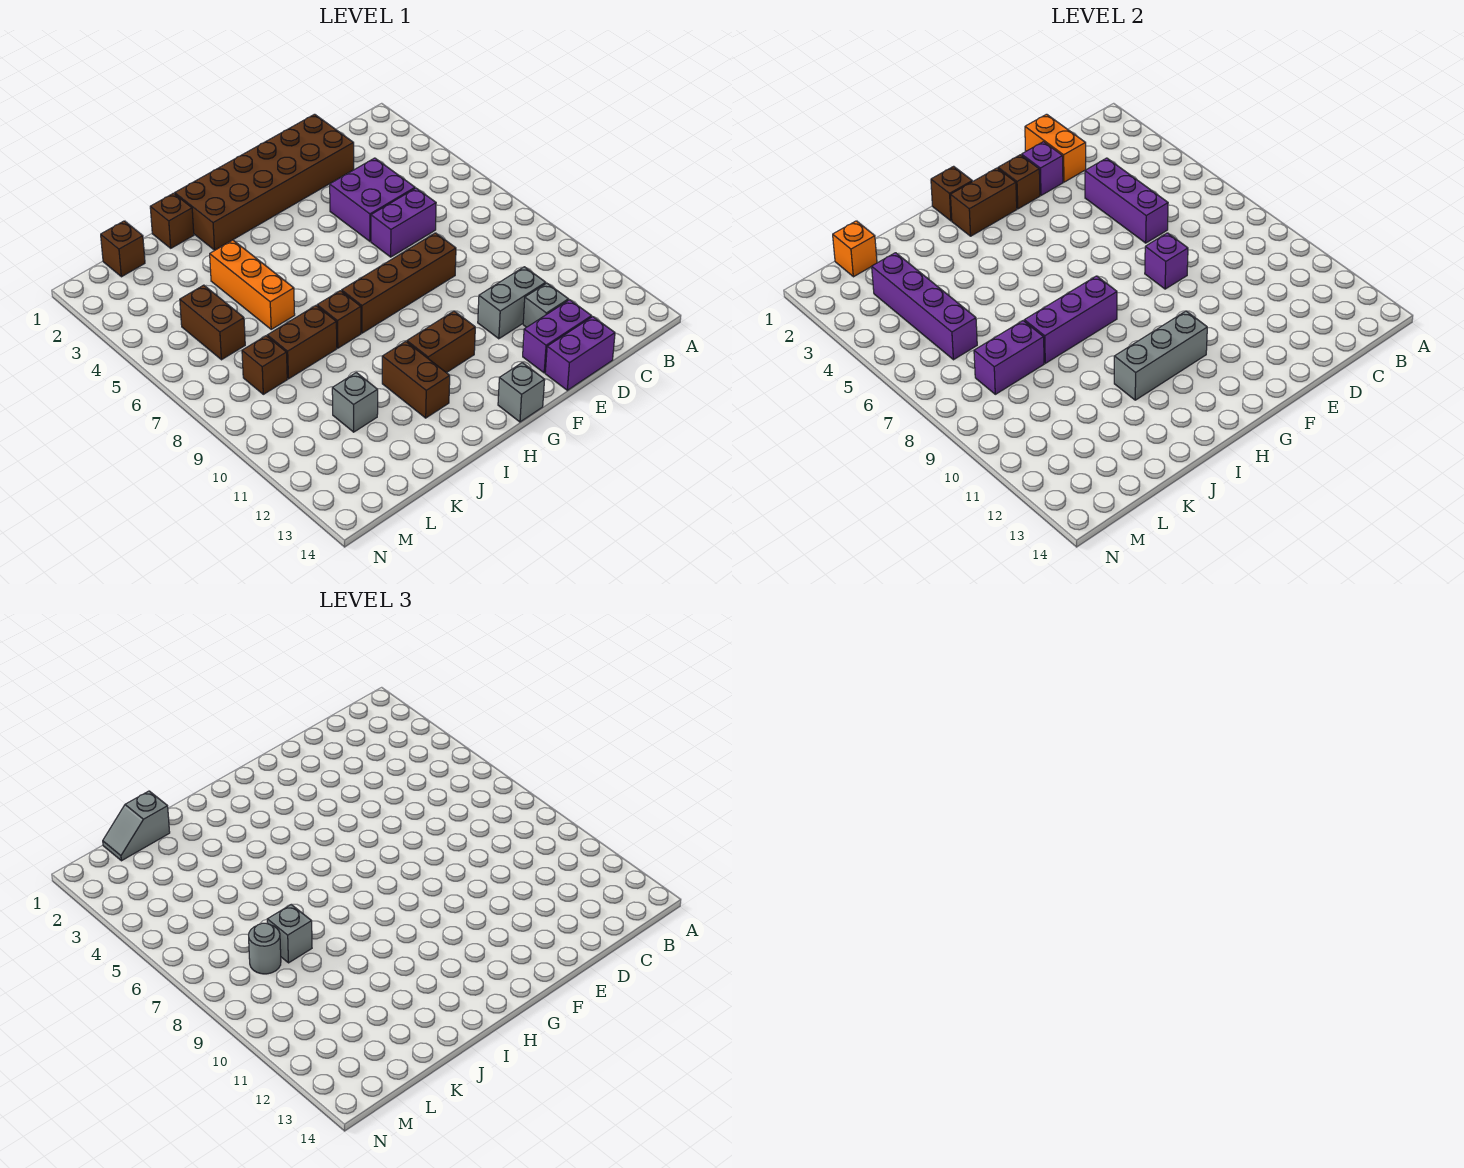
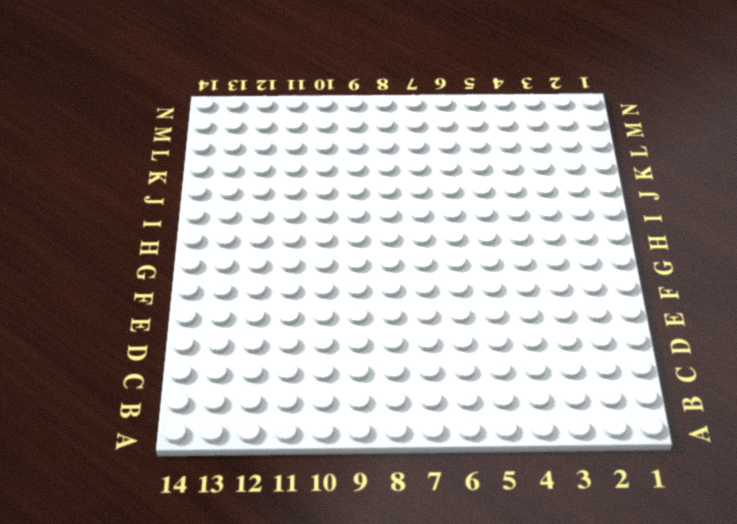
none -> brown 2x6 brick [175,114,354,250]
none -> purple 2x2 brick [330,158,415,241]
none -> purple 1x2 brick [371,188,436,257]
none -> grey 1x2 brick [478,267,546,339]

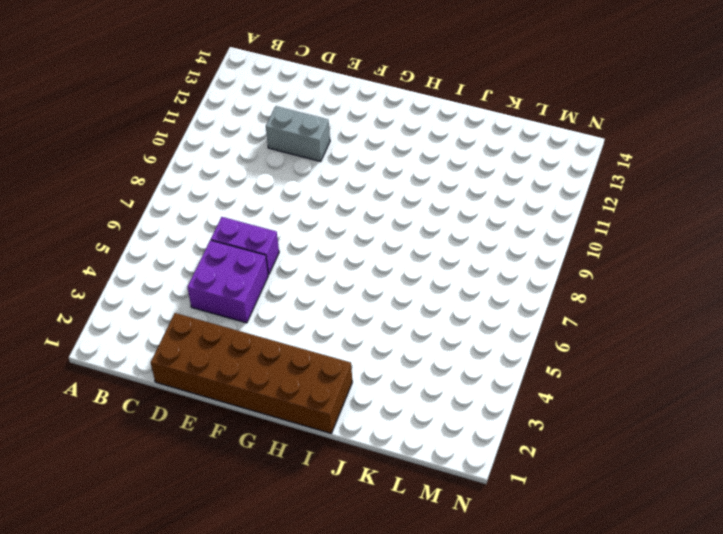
none -> grey 1x1 brick [523,283,569,327]
none -> purple 1x2 brick [523,300,592,373]
none -> purple 1x2 brick [545,317,615,390]
none -> brown 1x4 brick [342,233,456,333]

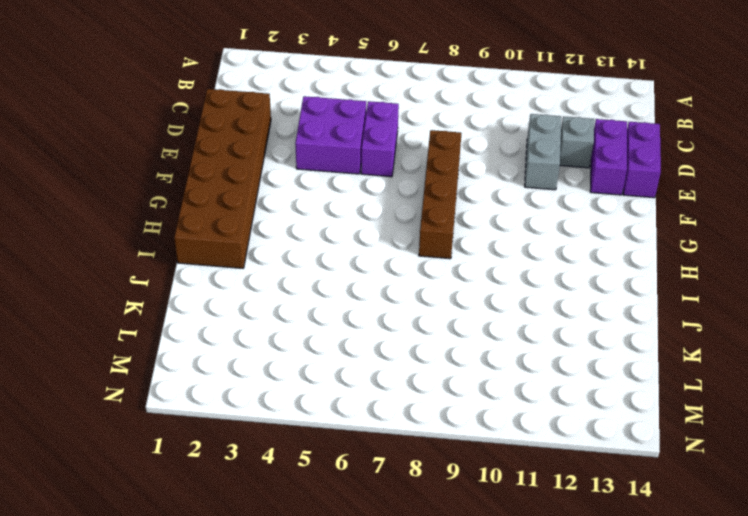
none -> brown 1x2 brick [407,311,475,373]
none -> grey 1x1 brick [498,363,545,422]
none -> brown 1x1 brick [317,291,361,348]
none -> brown 1x2 brick [382,341,450,418]

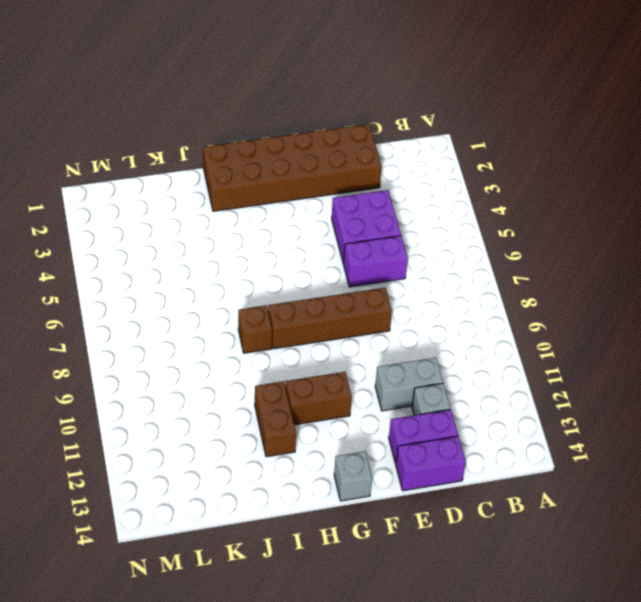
none -> brown 1x1 brick [150,193,194,248]
none -> orange 1x3 brick [210,240,295,329]
none -> brown 1x2 brick [267,306,337,379]
none -> grey 1x1 brick [332,373,378,432]

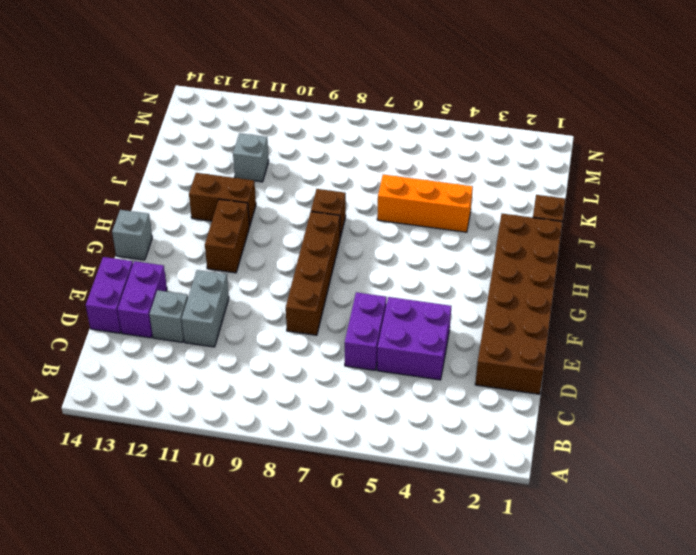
none -> brown 1x2 brick [267,306,337,379]
none -> brown 1x1 brick [101,221,145,277]
none -> brown 1x2 brick [180,285,245,360]
none -> brown 1x1 brick [242,336,287,394]

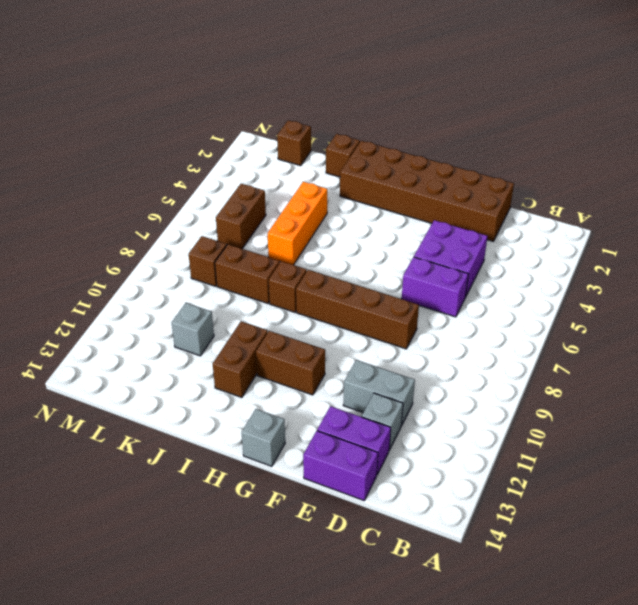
none -> orange 1x2 brick [1025,114,1086,182]
none -> purple 1x3 brick [1085,158,1168,243]
none -> purple 1x1 brick [1022,142,1063,195]
none -> purple 1x1 brick [1145,233,1188,289]

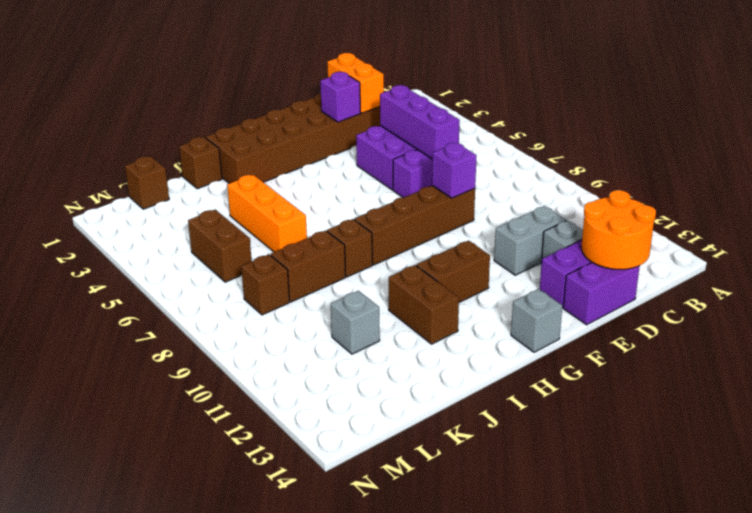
orange 2x2 round brick [581,190,656,269] -> none
none -> brown 1x1 brick [998,155,1040,209]
none -> brown 1x2 brick [951,168,1017,236]
none -> grey 1x3 brick [1114,311,1207,400]
none -> brown 1x1 brick [931,166,972,221]

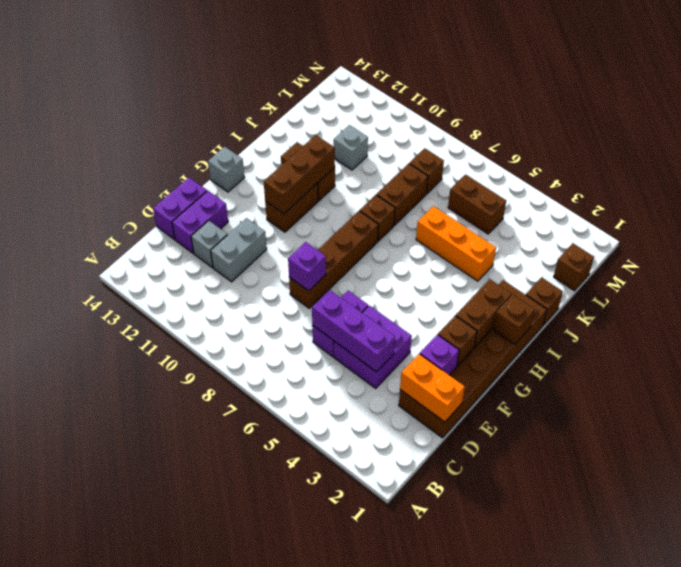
brown 1x3 brick [264,135,335,214] -> grey 1x3 brick [1114,311,1207,400]
none -> purple 1x3 brick [1024,276,1117,363]
none -> purple 1x2 brick [974,321,1044,394]
none -> orange 1x1 brick [833,221,877,277]
none -> purple 1x4 brick [872,253,977,360]

